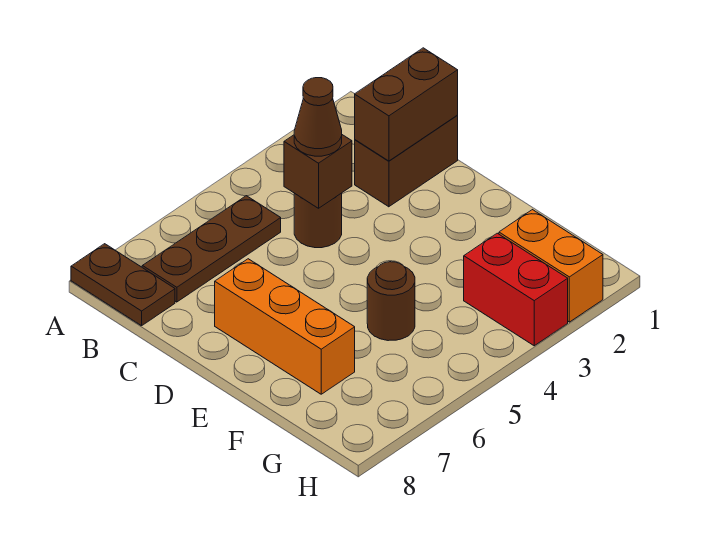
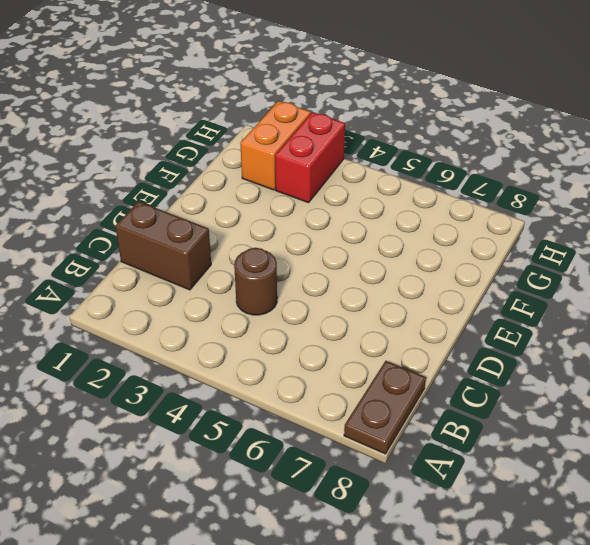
none -> brown 1x3 plate [142,196,281,302]
none -> orange 1x3 brick [215,259,355,394]

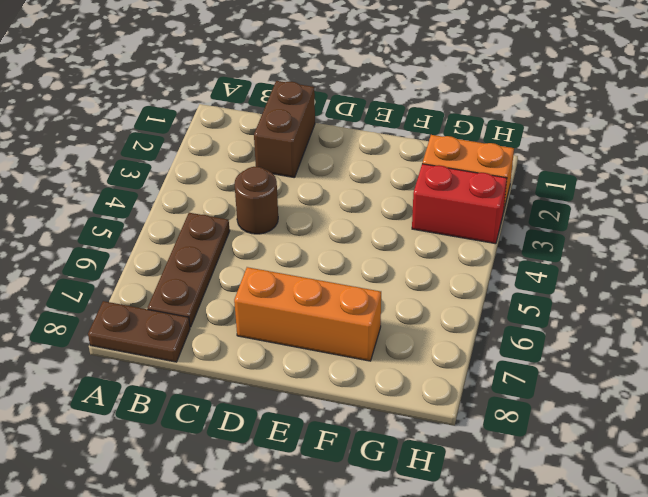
none -> brown 1x1 round brick [367,262,415,341]
none -> brown 1x2 brick [355,48,458,161]

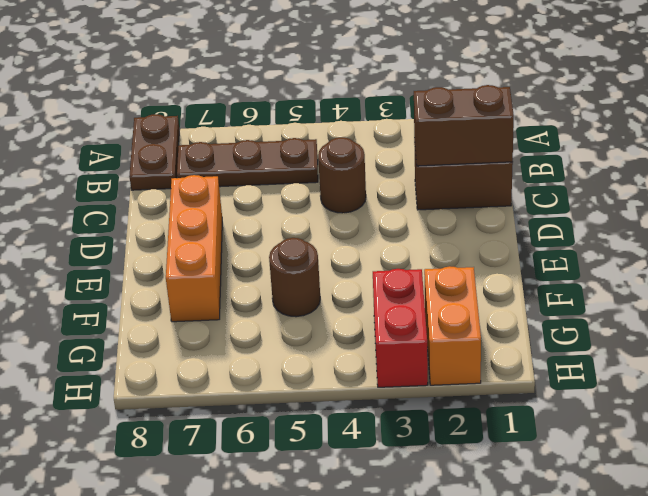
none -> brown 1x1 brick [284,135,352,208]
none -> brown 1x1 cone [294,78,342,156]

